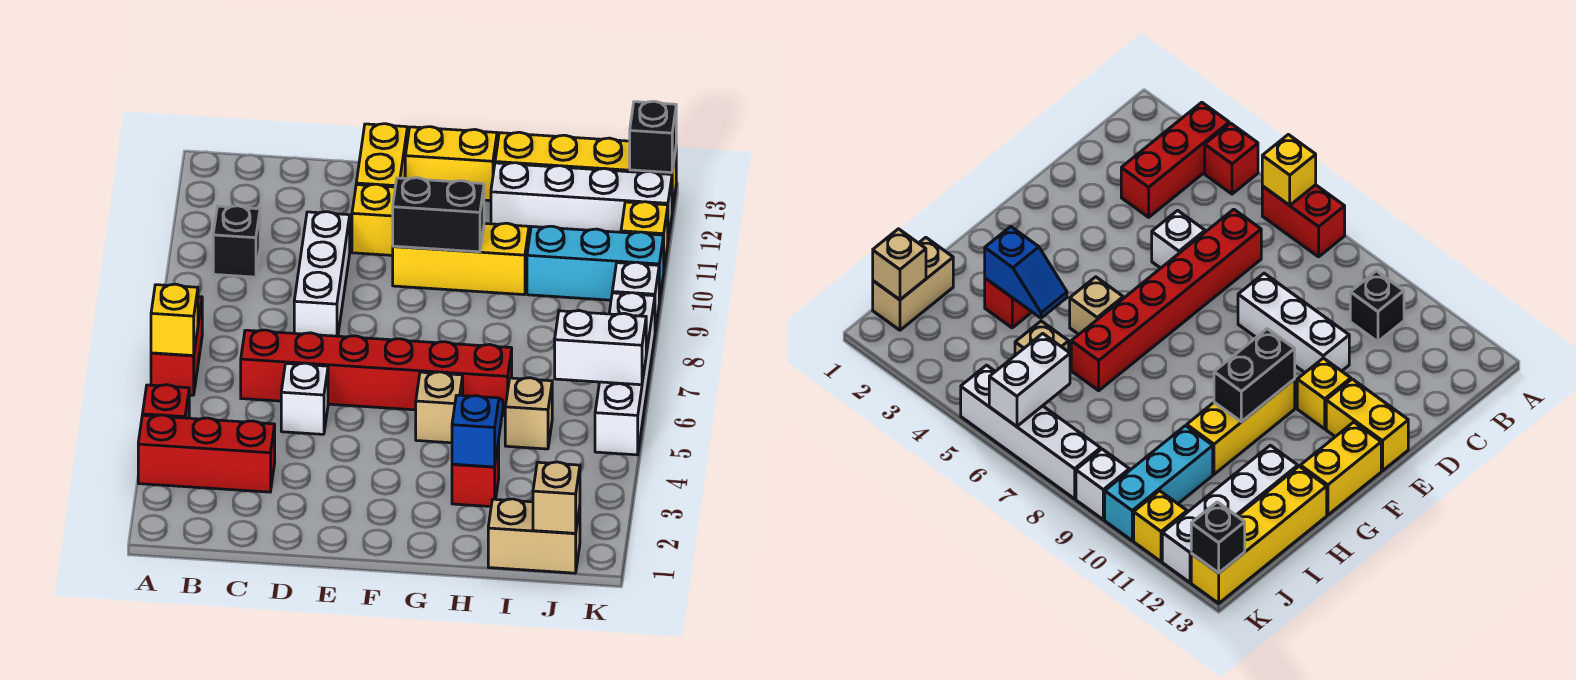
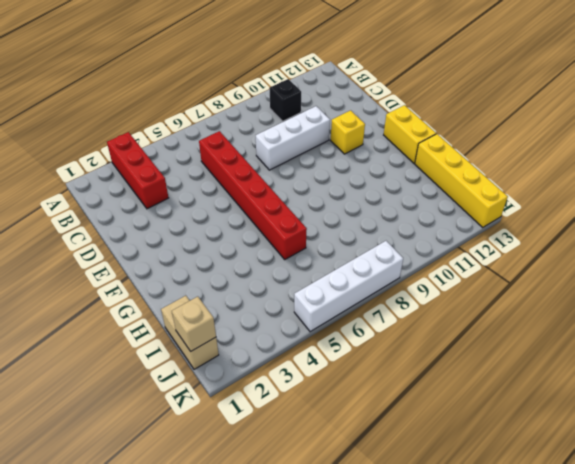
none -> red 1x1 brick [142,385,189,418]
none -> red 1x2 brick [151,297,202,395]
none -> white 1x1 brick [281,363,328,434]

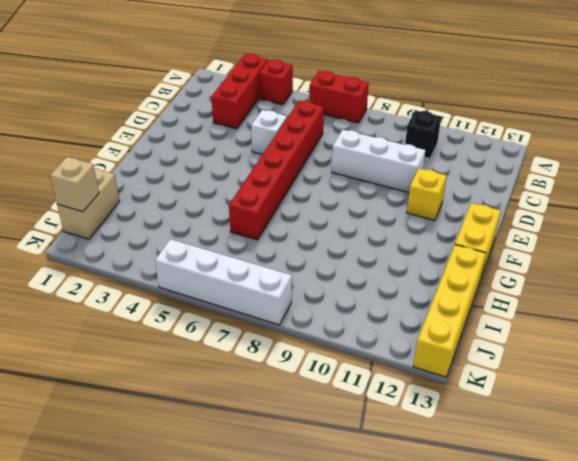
none -> yellow 1x2 brick [356,124,407,187]
none -> yellow 1x3 brick [393,223,529,295]
none -> tan 1x1 brick [416,372,463,443]

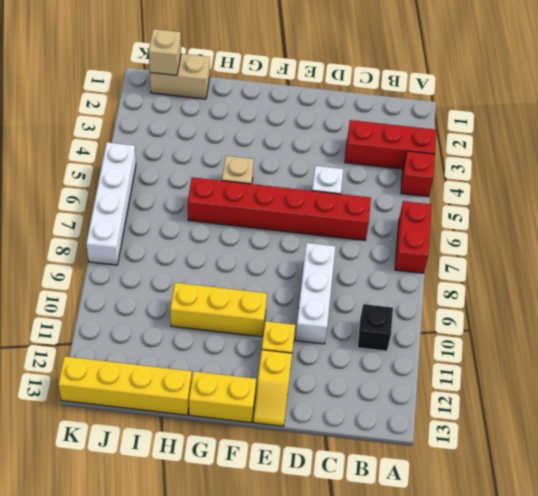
yellow 1x2 slope [253,350,292,426] -> yellow 1x2 brick [356,124,407,187]
none -> red 1x1 brick [452,441,499,507]
none -> white 1x4 brick [491,163,672,239]
none -> tan 1x1 brick [505,378,552,449]

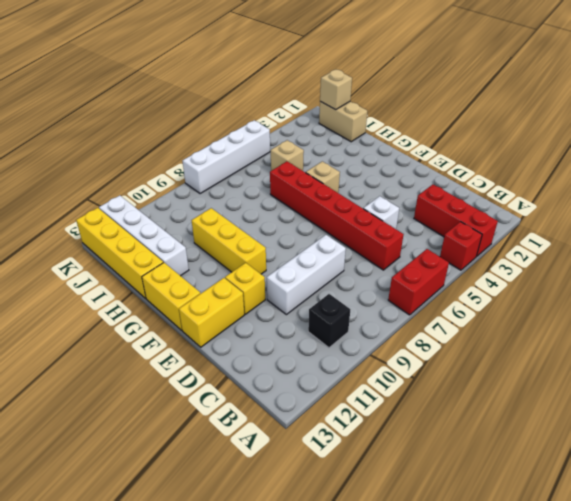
none -> red 1x1 brick [452,441,499,507]
none -> cyan 1x3 brick [527,226,664,302]
none -> white 1x1 brick [612,262,659,331]

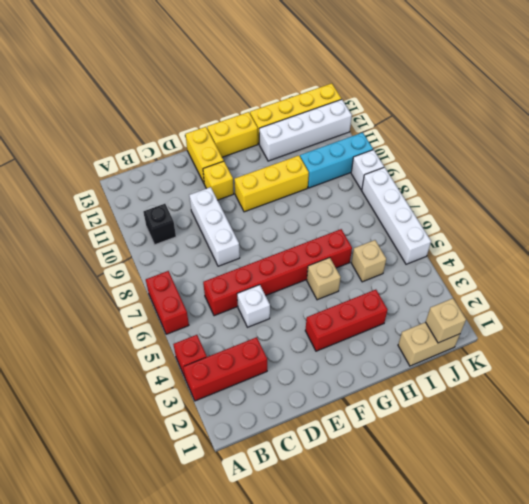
red 1x3 brick [305,290,388,351] -> red 1x1 brick [452,441,499,507]
none -> yellow 1x1 brick [621,202,668,268]
none -> yellow 1x1 brick [151,284,198,356]
none -> black 1x2 brick [393,178,484,252]

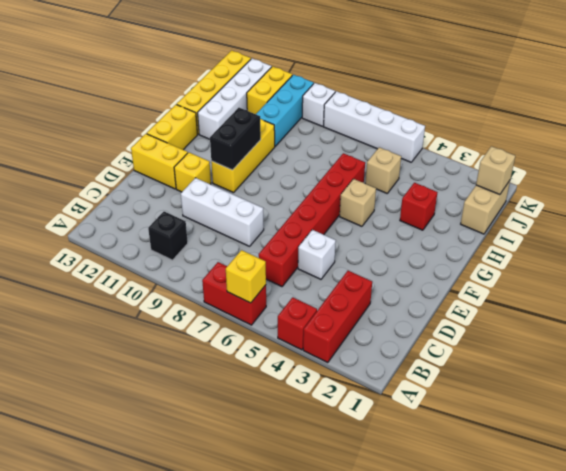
yellow 1x2 brick [247,66,292,114] -> yellow 1x1 brick [621,202,668,268]
none -> blue 1x2 slope [452,395,503,467]
none -> white 1x2 brick [555,311,646,385]
none -> black 1x1 brick [630,101,676,173]

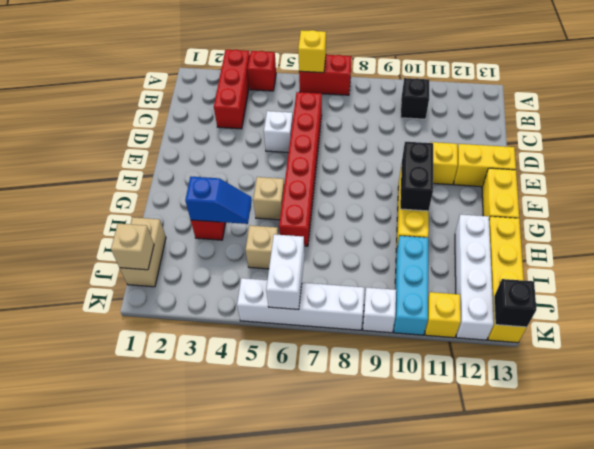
none -> white 1x3 brick [294,212,350,336]

